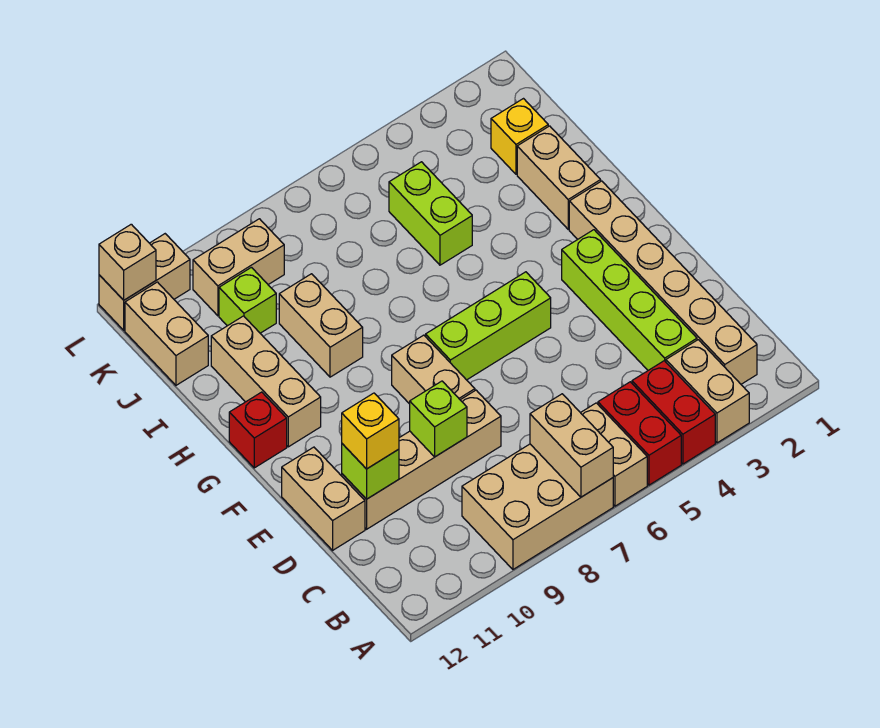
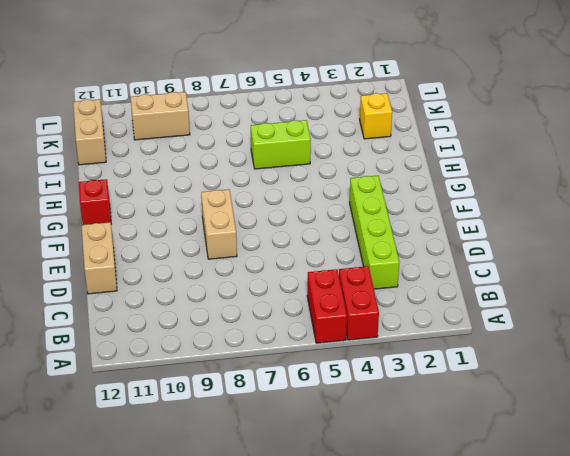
lime 1x2 brick [251,120,311,169] -> lime 1x2 brick turned to [389,162,472,265]
none -> tan 1x2 brick [666,340,749,443]
none -> tan 1x2 brick [581,403,647,506]
none -> tan 2x3 brick [462,444,613,569]

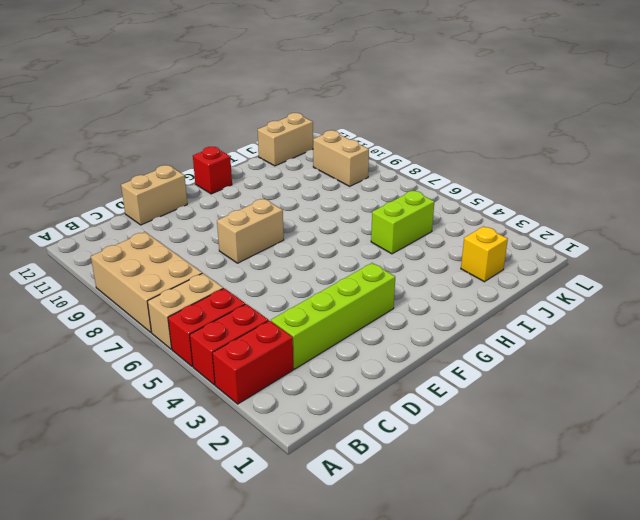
red 1x2 brick [213,321,293,404] -> tan 1x2 brick [666,340,749,443]
none -> tan 1x6 brick [569,181,757,384]
none -> tan 1x4 brick [342,390,501,529]
none -> lime 1x3 brick [426,272,551,380]

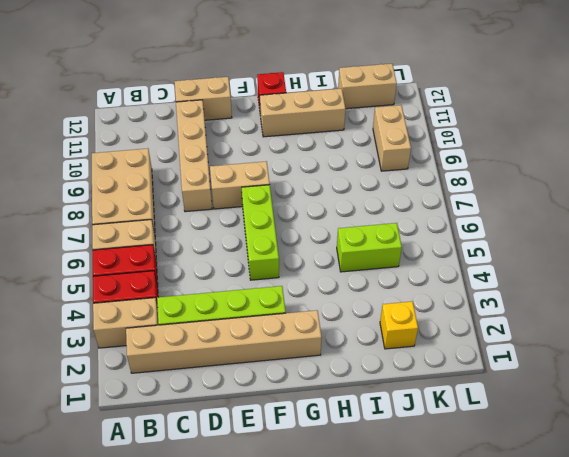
none -> tan 1x2 brick [517,126,601,229]
none -> tan 1x2 brick [279,274,363,377]
none -> lime 1x1 brick [219,267,276,333]

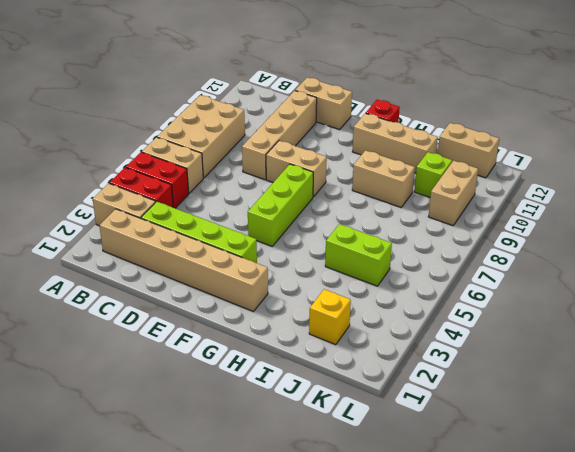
none -> tan 1x2 brick [517,126,601,229]
none -> tan 1x2 brick [99,234,190,330]
none -> tan 1x2 brick [530,394,613,497]

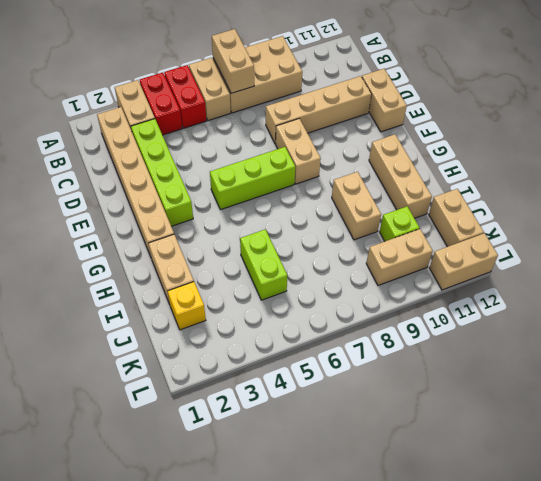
none -> red 1x1 brick [229,392,287,468]
none -> lime 1x1 brick [410,381,467,457]
none -> lime 1x1 brick [342,444,399,499]

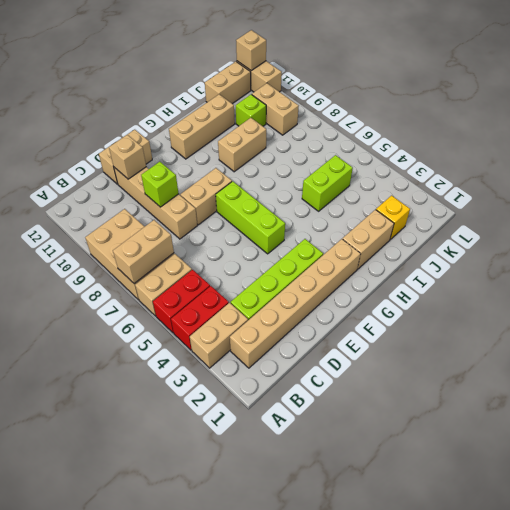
tan 1x1 brick [109,135,146,179] -> lime 1x1 brick [342,444,399,499]
none -> red 1x1 brick [229,392,287,468]
none -> yellow 1x1 brick [342,393,399,469]

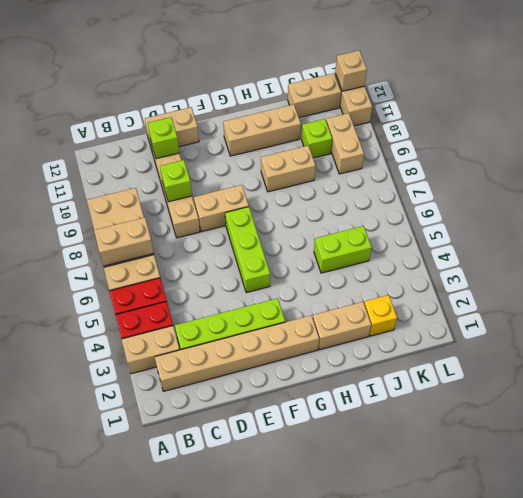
none -> red 1x1 brick [229,392,287,468]
none -> yellow 1x1 brick [342,393,399,469]

